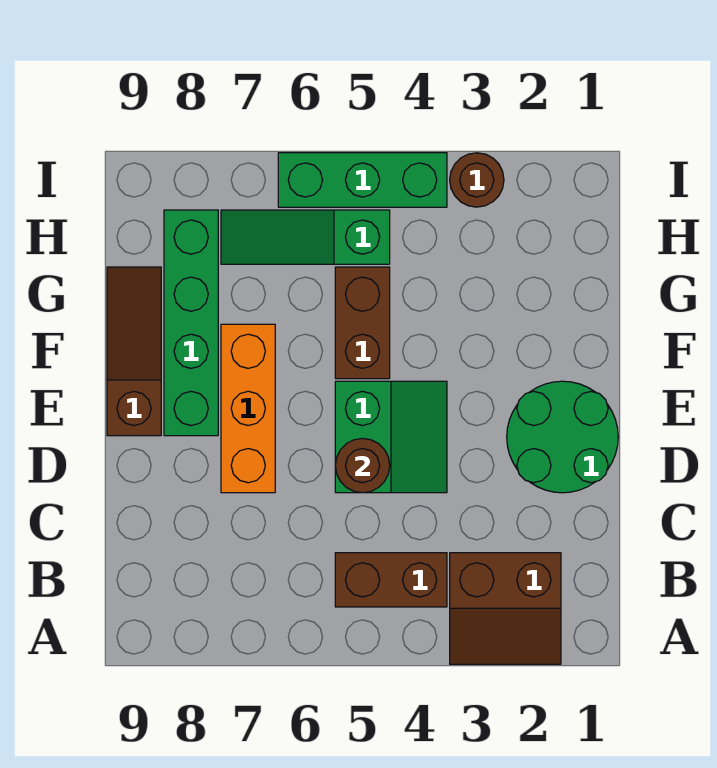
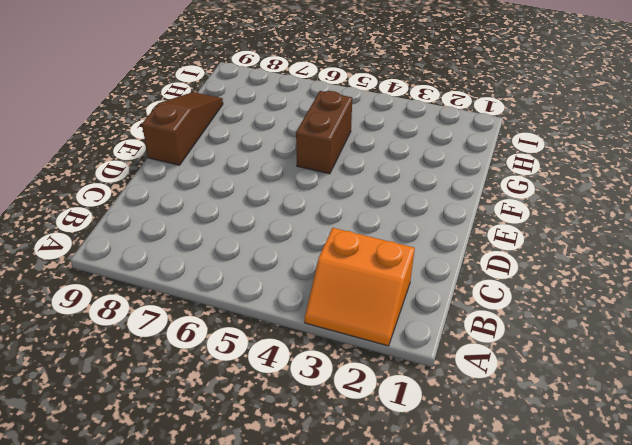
orange 2x2 slope [305,228,415,346] -> brown 2x2 slope [450,553,561,664]
none -> brown 1x2 brick [335,553,447,607]
none -> green 2x2 round brick [507,381,618,493]
none -> green 2x2 slope [335,381,447,493]

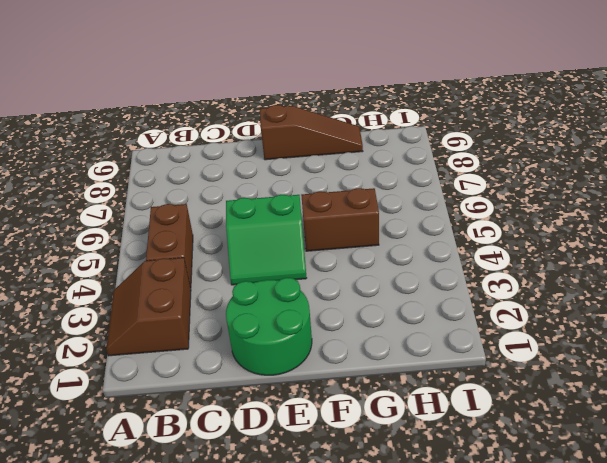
none -> orange 1x3 brick [221,324,275,493]
none -> green 1x4 brick [164,210,218,436]
none -> green 1x3 slope [221,210,390,264]

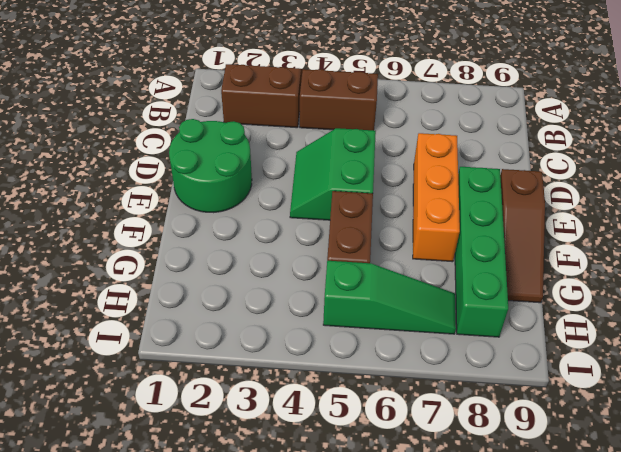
none -> brown 1x1 round brick [450,153,504,207]
none -> green 1x3 brick [278,153,447,207]
none -> brown 1x1 round brick [335,438,390,493]

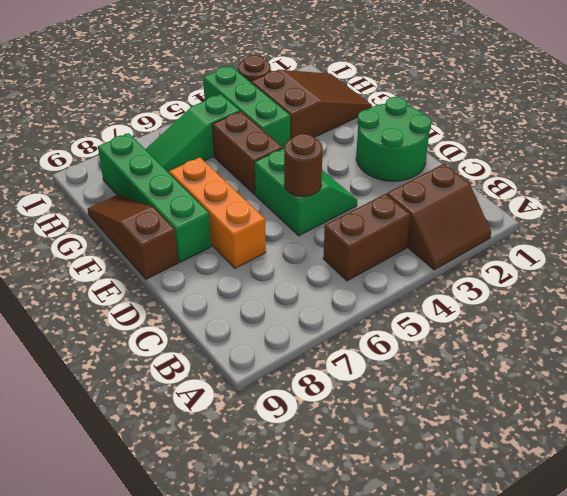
brown 2x3 slope [251,70,372,139] -> none
green 1x3 brick [203,66,290,148] -> green 1x3 brick turned to [278,153,447,207]

